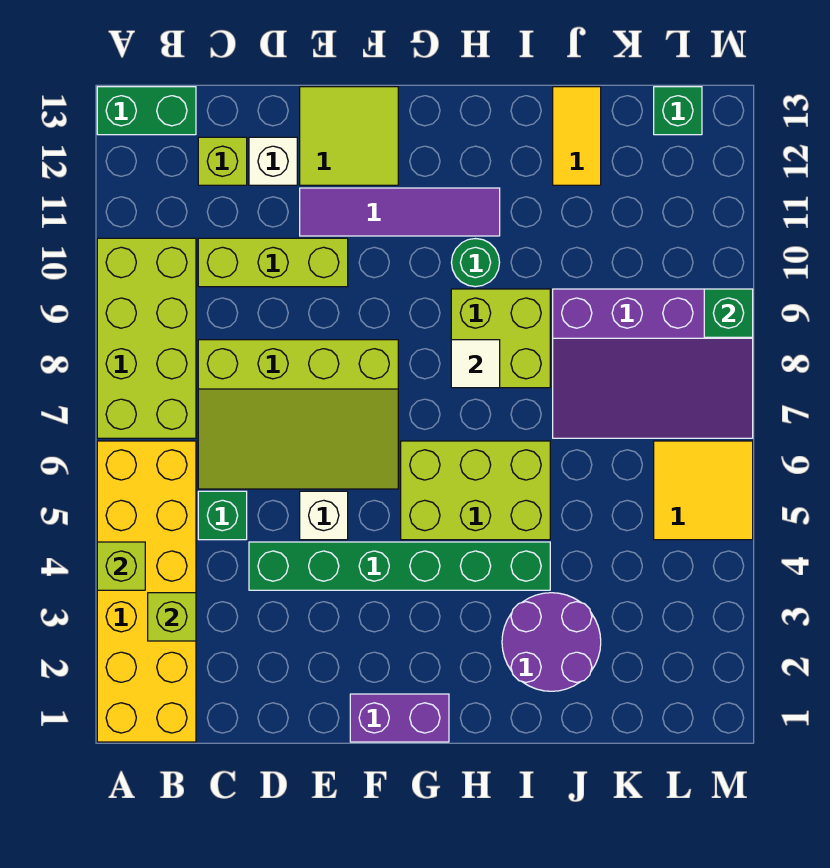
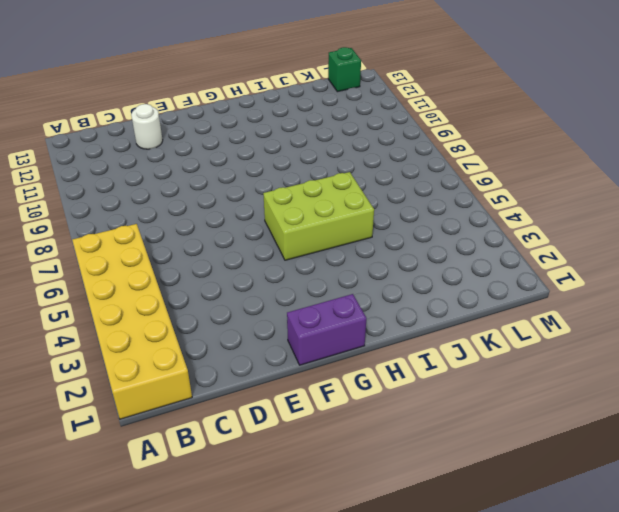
white 1x1 round brick [131,104,163,149] -> white 1x1 brick [249,137,297,185]
none -> lime 2x4 brick [97,238,196,438]
none -> green 1x2 brick [97,87,196,135]
none -> green 1x1 brick [198,491,247,540]

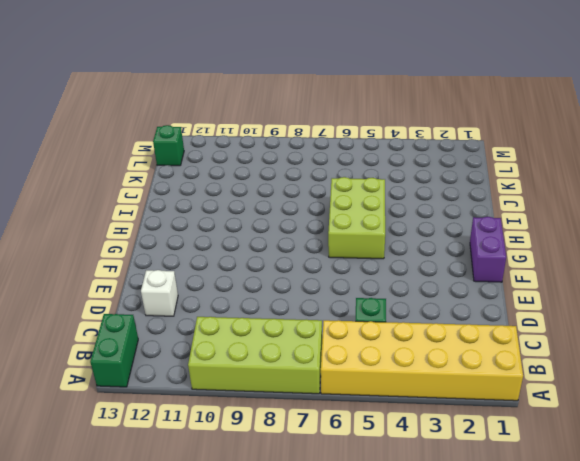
none -> lime 3x4 slope [198,340,398,489]
none -> lime 1x3 brick [198,238,348,287]
none -> lime 1x1 brick [198,137,247,185]

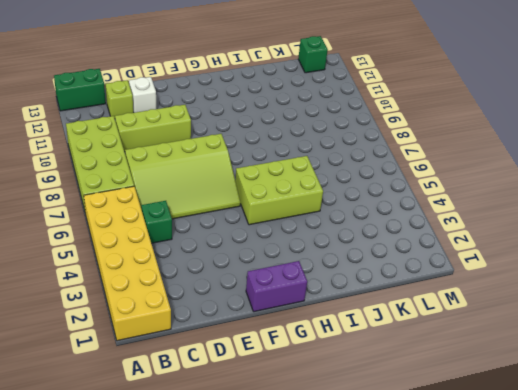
none -> green 1x6 brick [249,542,550,590]
none -> white 1x1 brick [300,491,348,540]
none -> purple 1x4 tile [300,188,500,236]

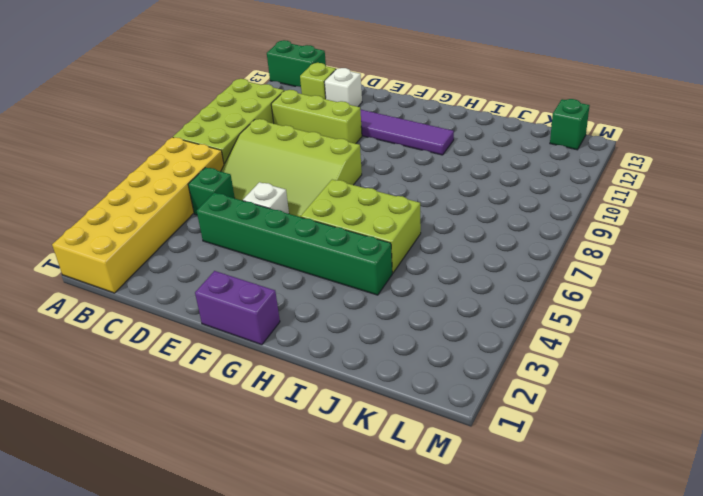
none -> lime 2x2 tile [300,87,398,185]
none -> lime 2x2 brick [451,289,550,388]
none -> green 1x1 round brick [451,239,500,287]

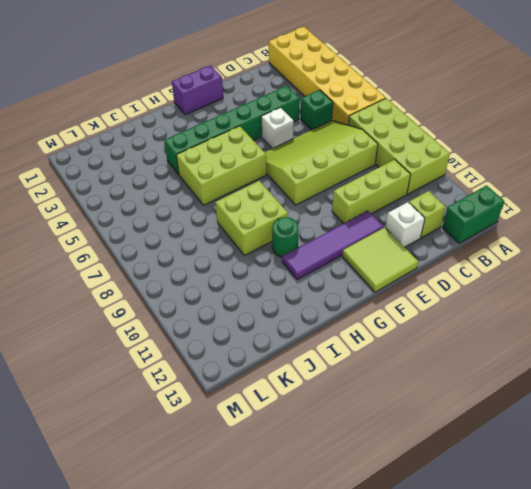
none -> purple 2x2 round brick [502,593,601,691]
none -> purple 3x4 slope [553,289,753,438]
none -> yellow 1x2 tile [553,87,601,185]

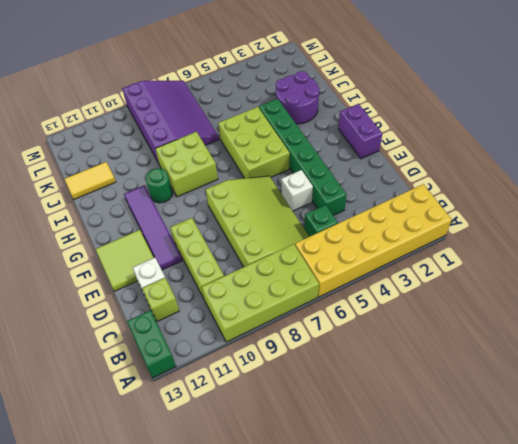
none -> yellow 2x2 tile [654,441,753,540]
none -> green 1x1 brick [654,87,702,135]
none -> lime 1x1 brick [97,542,145,590]

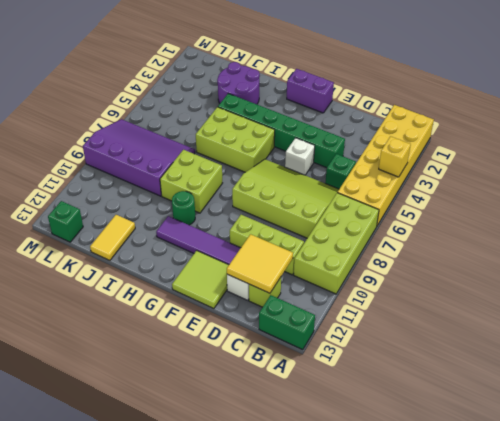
yellow 1x1 brick [379,136,411,177] -> lime 1x1 brick [97,542,145,590]
yellow 2x2 tile [227,234,293,293] -> yellow 2x2 tile moved to [654,441,753,540]
none -> lime 1x1 brick [148,593,196,641]
none -> white 1x1 tile [451,340,500,388]
none -> green 1x1 brick [704,289,753,337]

